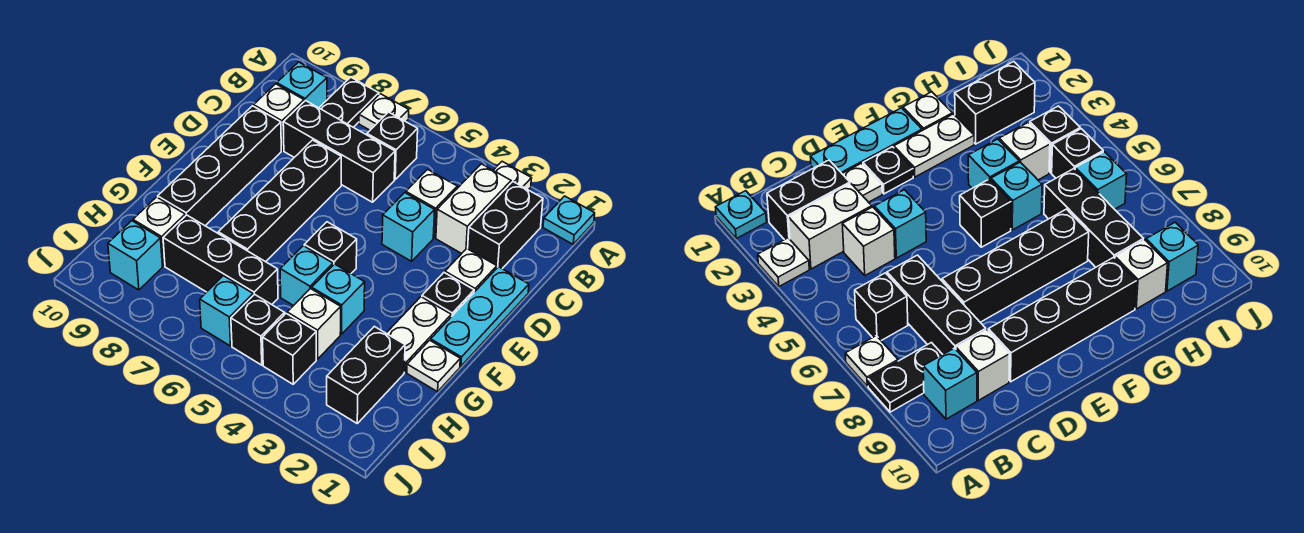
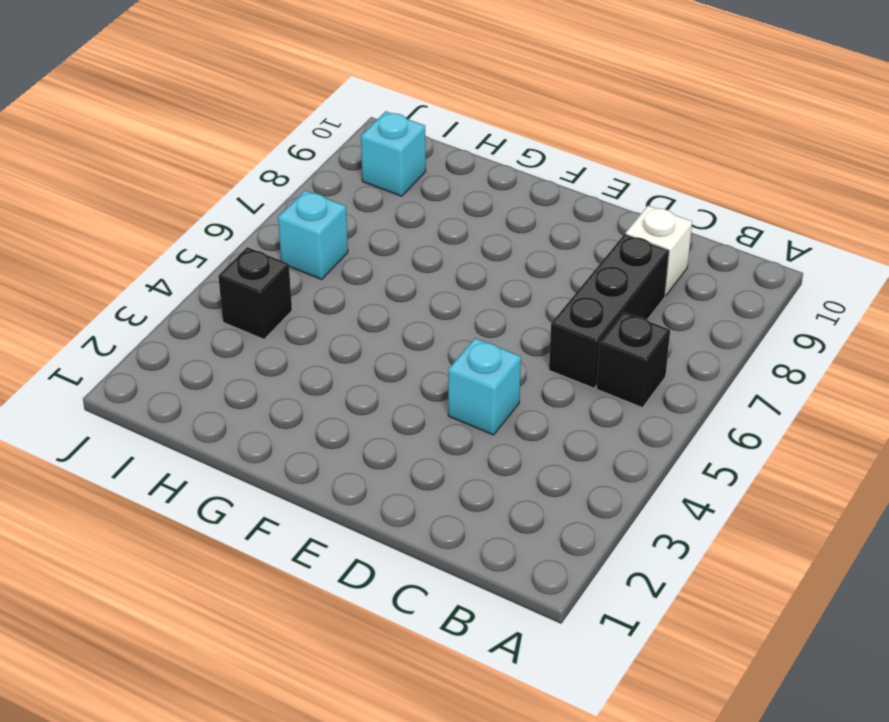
none -> cyan 1x1 plate [543,196,595,244]
none -> white 1x1 plate [493,161,532,190]
none -> white 1x1 plate [359,94,409,130]
none -> black 1x2 plate [319,77,379,127]

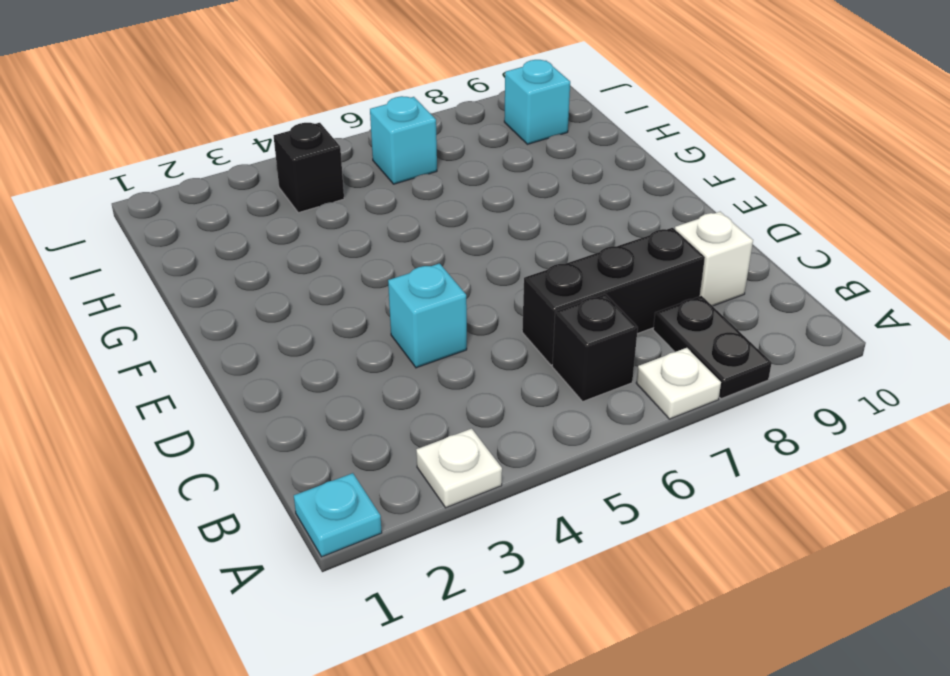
none -> black 1x2 brick [468,182,543,269]
none -> white 1x2 brick [436,164,511,254]
none -> cyan 1x1 brick [277,62,327,108]
none -> white 1x1 brick [406,169,457,238]

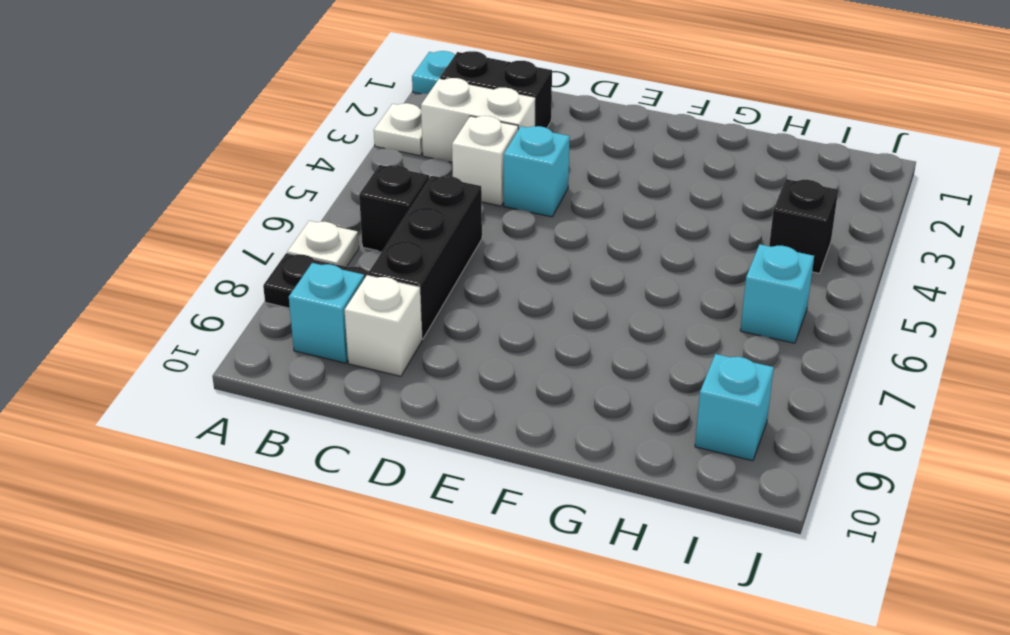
none -> cyan 1x3 plate [431,267,529,366]
none -> white 1x1 plate [445,249,497,292]
none -> black 1x4 brick [218,140,341,262]
none -> black 1x4 brick [158,106,281,226]

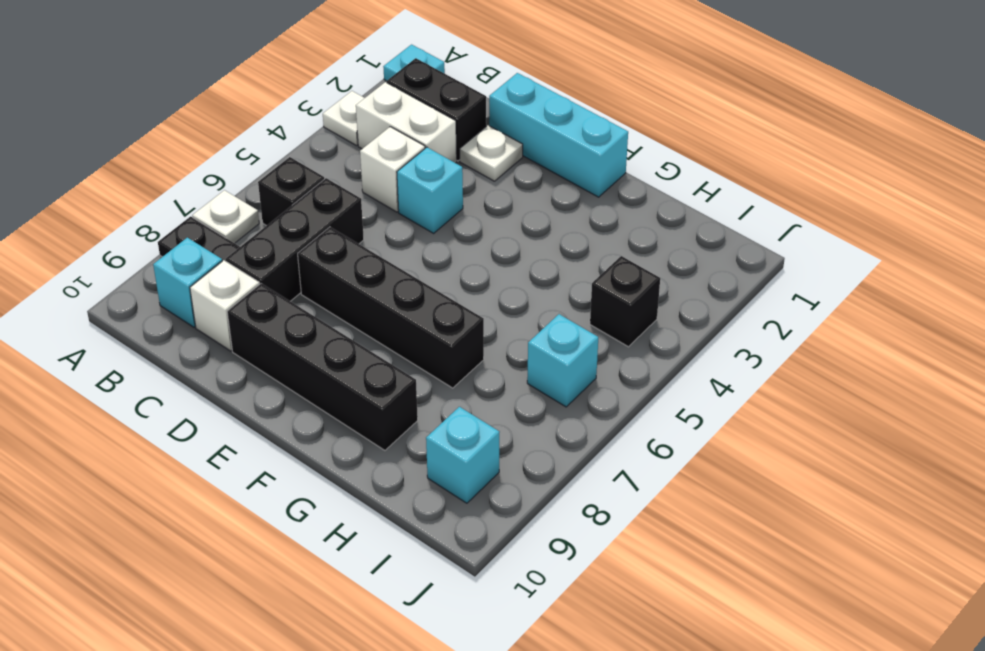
cyan 1x3 brick [489,73,628,197] -> cyan 1x3 plate [431,267,529,366]
none -> black 1x1 plate [422,273,474,317]
none -> white 1x2 plate [386,297,451,372]
none -> black 1x1 brick [304,222,357,273]
none -> white 1x1 plate [407,340,460,392]

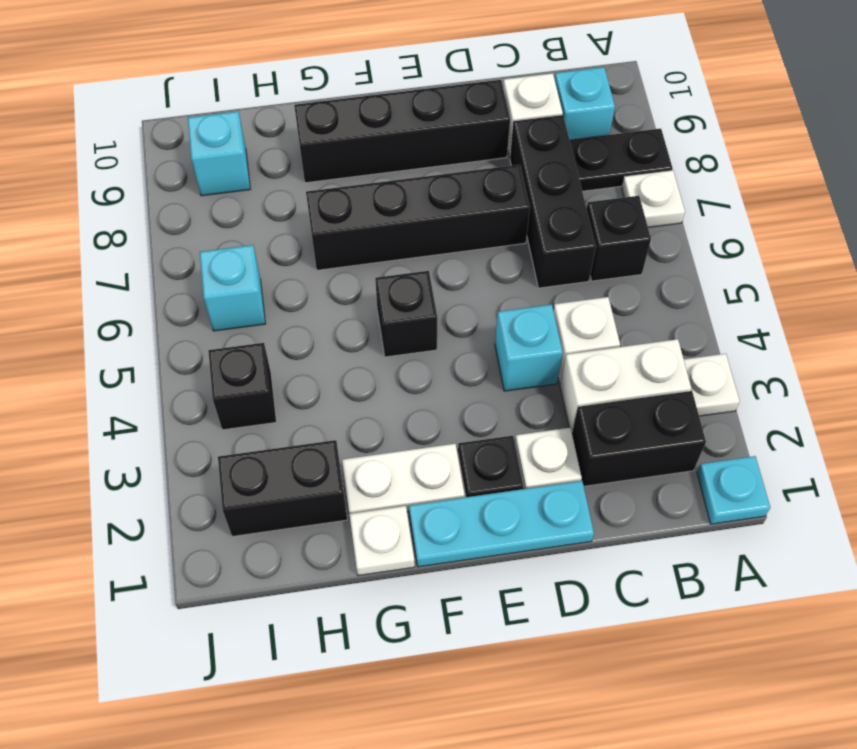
none -> cyan 1x1 brick [312,264,365,334]
none -> cyan 1x1 brick [280,246,333,306]
none -> white 1x1 brick [287,289,341,359]
none -> black 1x3 brick [163,215,278,305]

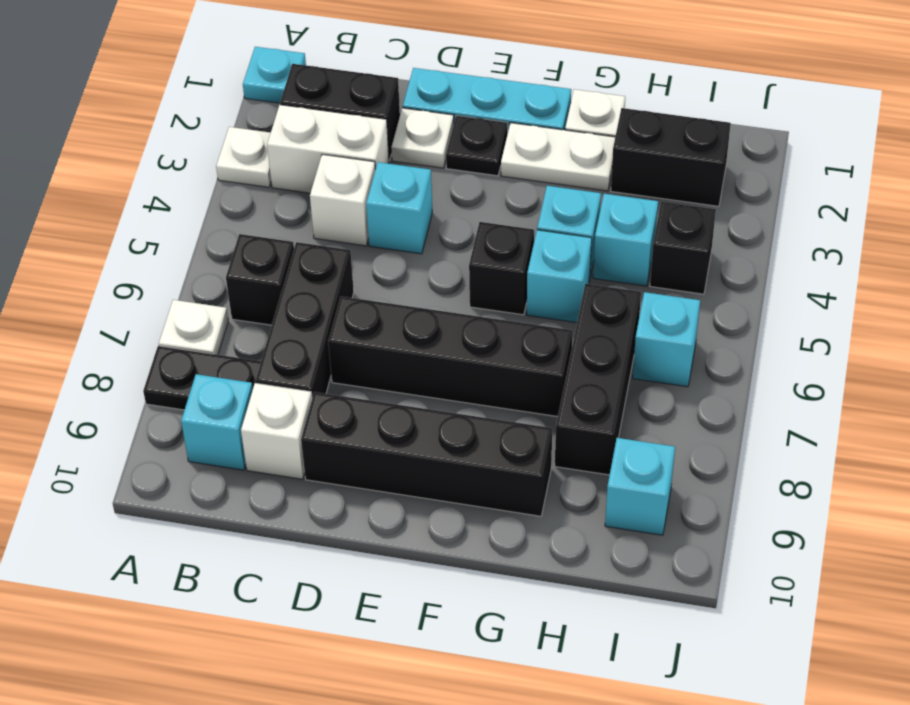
cyan 1x1 brick [593,194,658,286] -> white 1x1 brick [287,289,341,359]
none -> white 1x1 brick [133,197,185,266]
none -> black 1x1 brick [231,294,285,365]

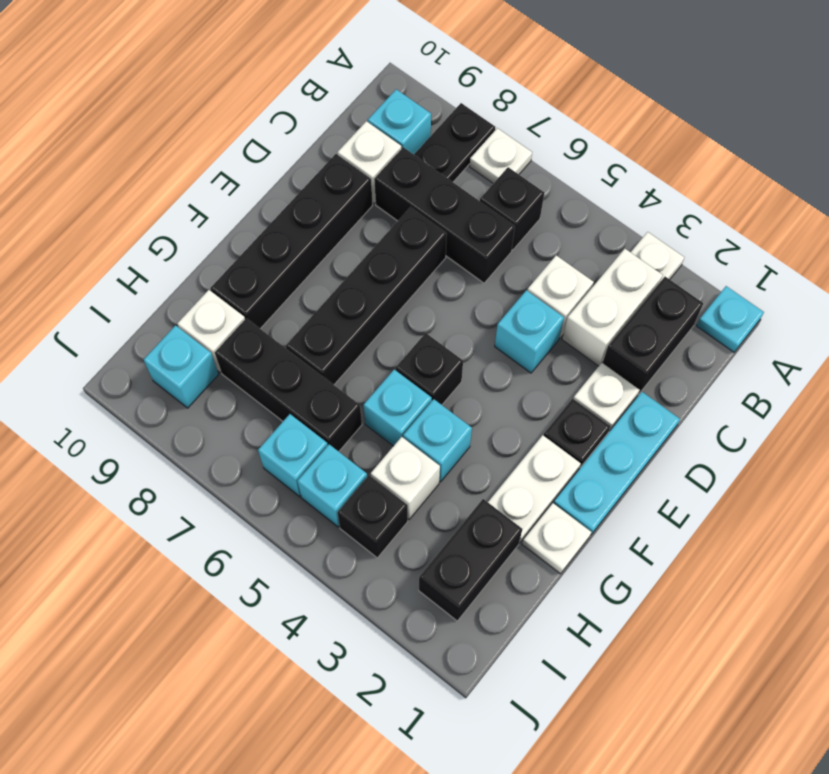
cyan 1x1 brick [297,444,367,527] -> black 1x1 brick [231,294,285,365]

